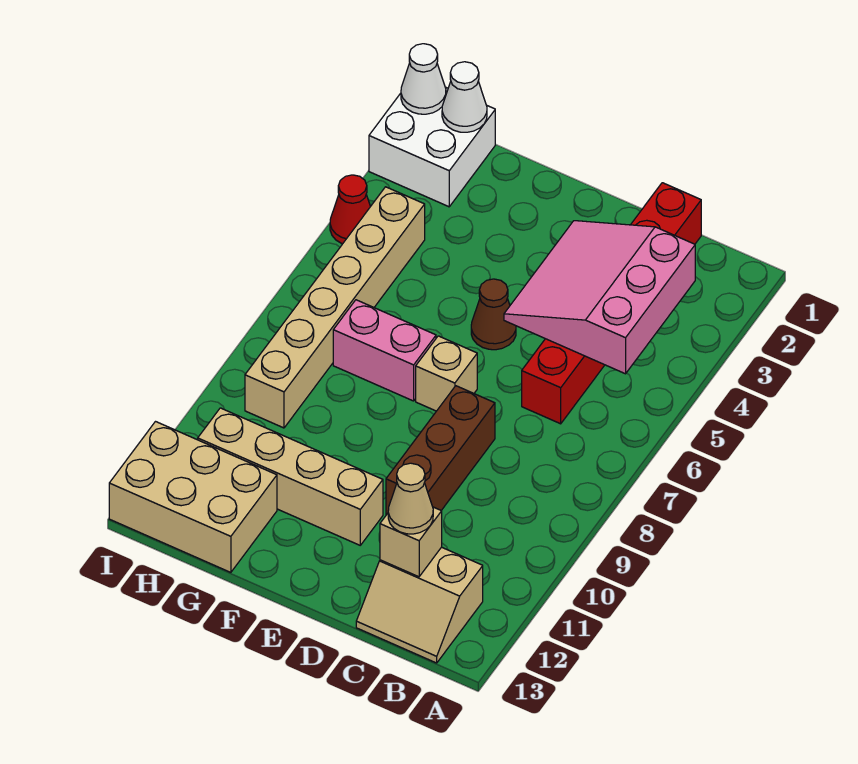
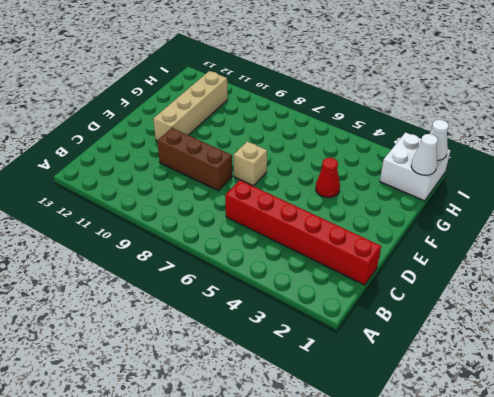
red 1x1 cone [316,158,340,197] -> red 1x1 cone moved to [330,175,370,244]
none -> tan 2x2 slope [356,547,483,663]
none -> brown 1x1 cone [471,279,516,350]
none -> pink 1x2 brick [333,300,436,401]

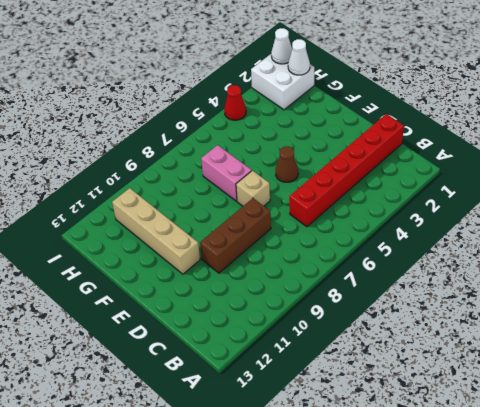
none -> tan 2x2 slope [356,547,483,663]
none -> tan 2x3 brick [109,422,277,572]
none -> tan 1x6 brick [245,187,425,428]

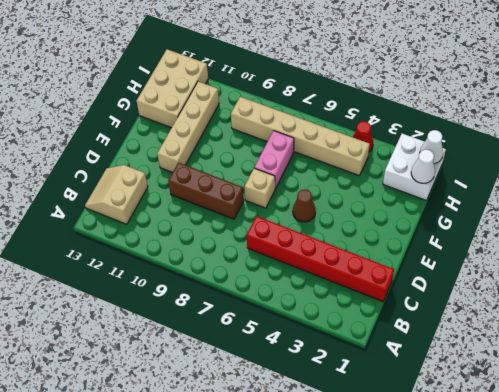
none -> pink 3x3 slope [504,221,695,374]
none -> tan 1x1 brick [380,507,442,577]
none -> tan 1x1 cone [388,463,433,534]

